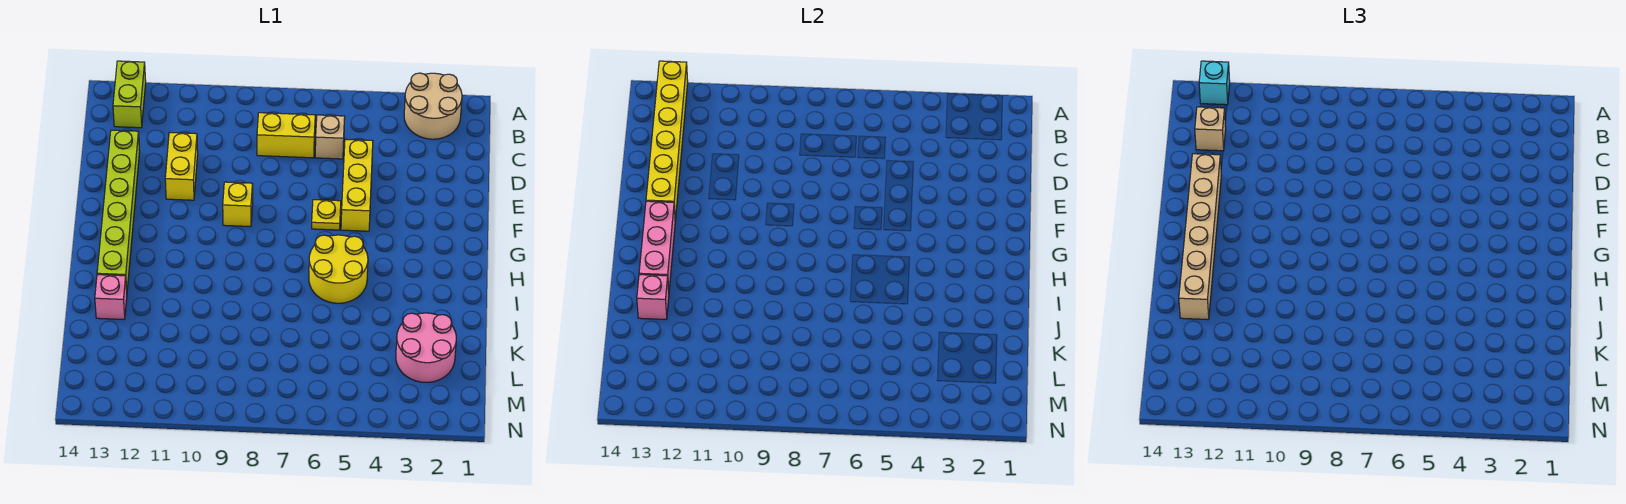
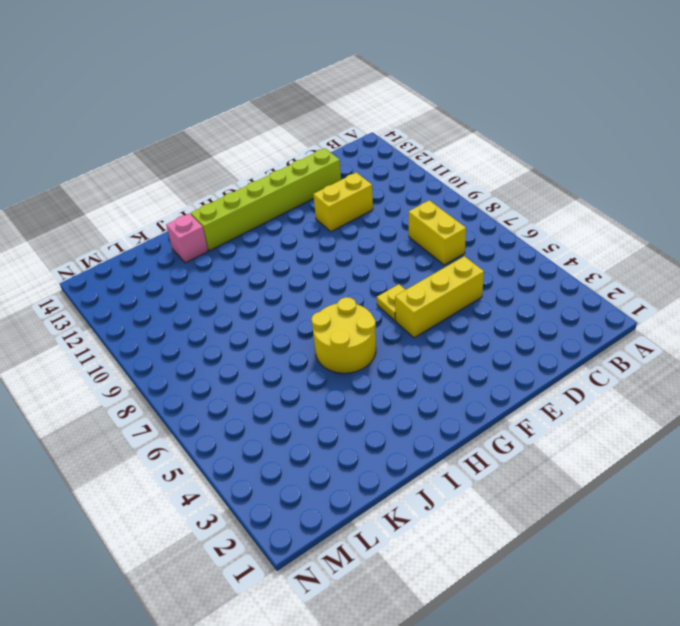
none -> tan 2x2 round brick [404,73,462,139]
none -> lime 1x2 brick [113,61,146,128]
none -> tan 1x1 brick [315,115,345,159]

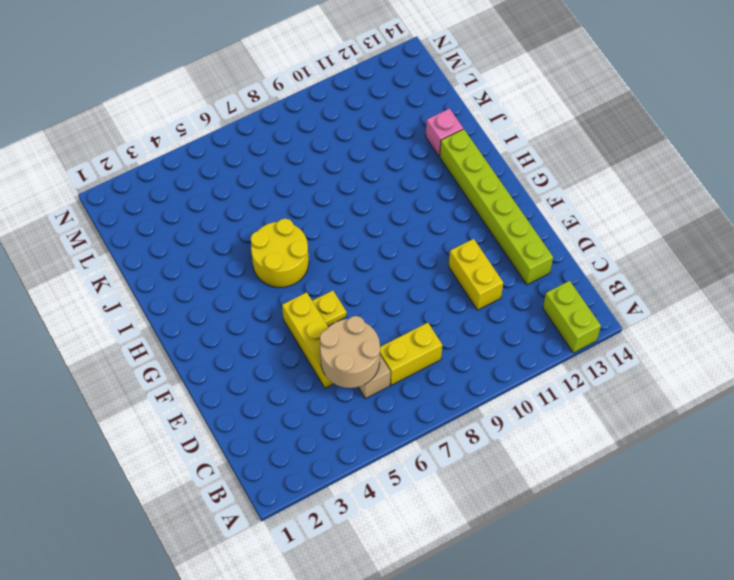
tan 2x2 round brick [320,316,380,388] -> tan 2x2 round brick moved to [404,73,462,139]
none -> yellow 1x1 brick [223,182,253,227]
none -> pink 2x2 round brick [396,313,456,382]
none -> yellow 1x6 brick [646,61,688,221]

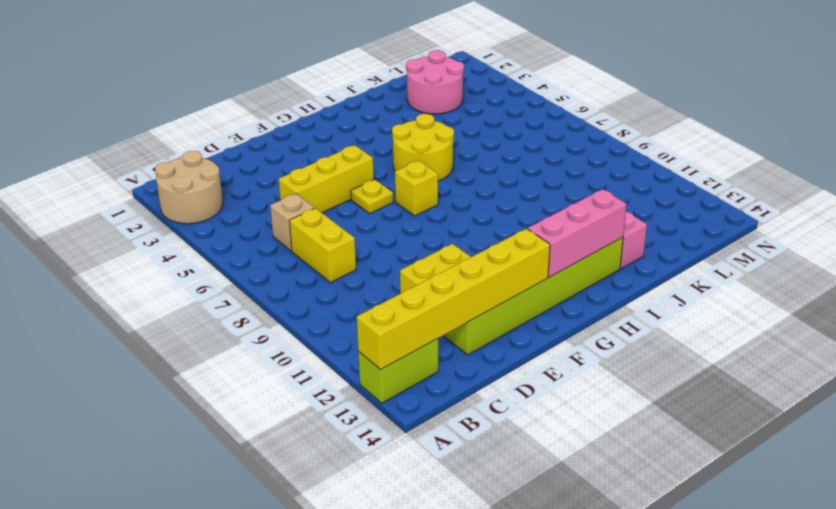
yellow 1x1 brick [395,161,438,216] -> yellow 1x1 brick moved to [223,182,253,227]
none -> pink 1x1 brick [637,275,669,319]
none -> cyan 1x1 brick [1199,61,1230,105]
none -> tan 1x1 brick [1195,107,1226,151]

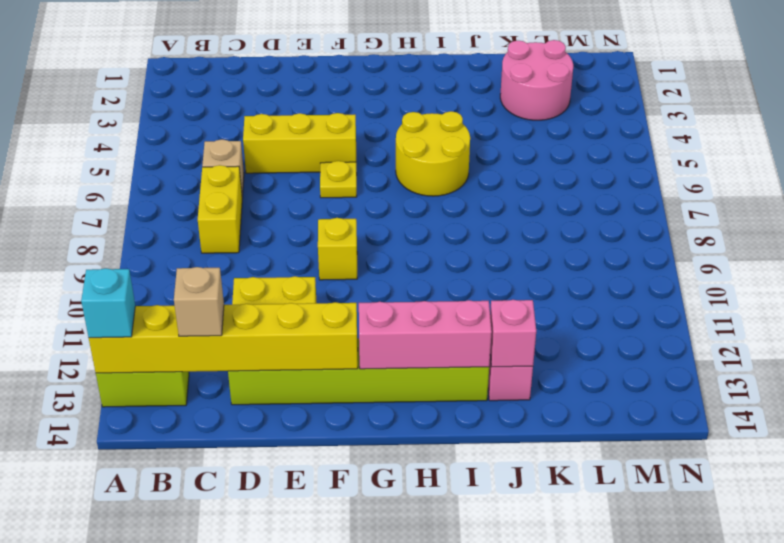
none -> tan 2x2 round brick [404,73,462,139]
none -> tan 1x6 brick [1179,154,1221,319]

